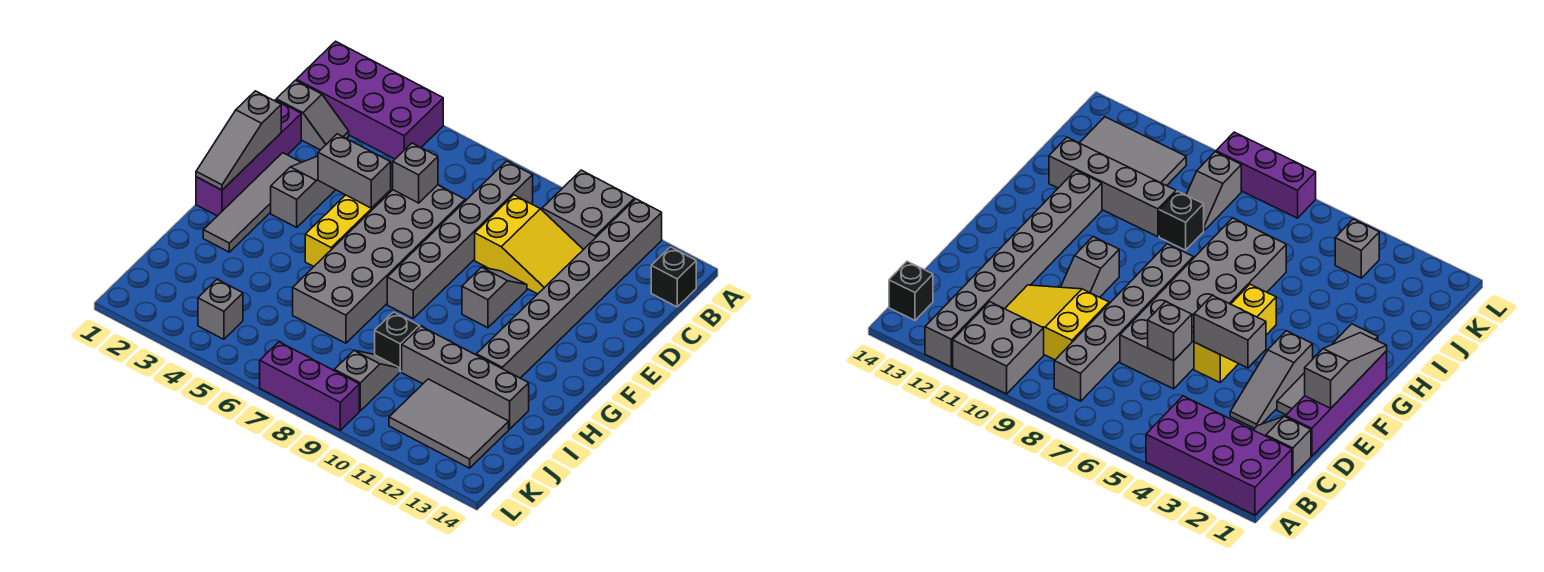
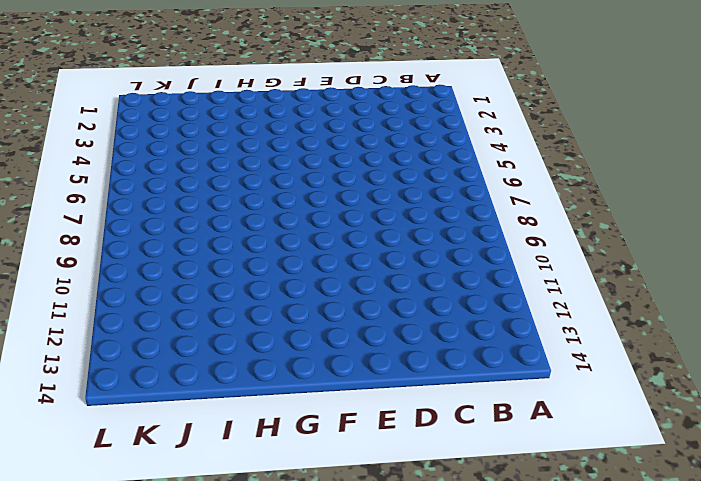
none -> purple 2x4 brick [296,41,443,159]
none -> grey 2x2 brick [542,170,635,250]
none -> grey 1x8 brick [476,199,662,378]

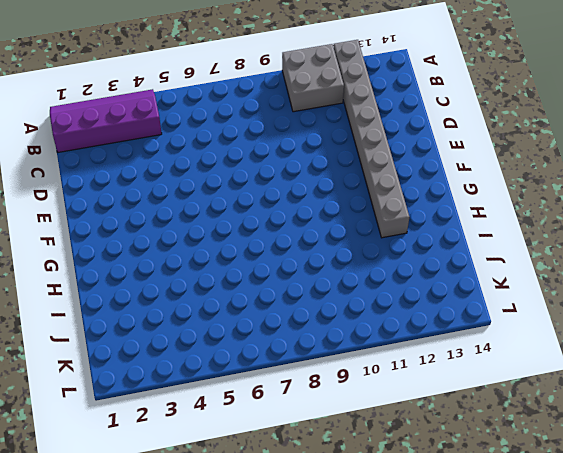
purple 2x4 slope [50,89,162,152] -> purple 2x4 brick [296,41,443,159]
none -> grey 1x6 brick [387,161,533,318]
none -> black 1x1 brick [651,247,696,307]
none -> grey 1x2 slope [276,80,349,150]

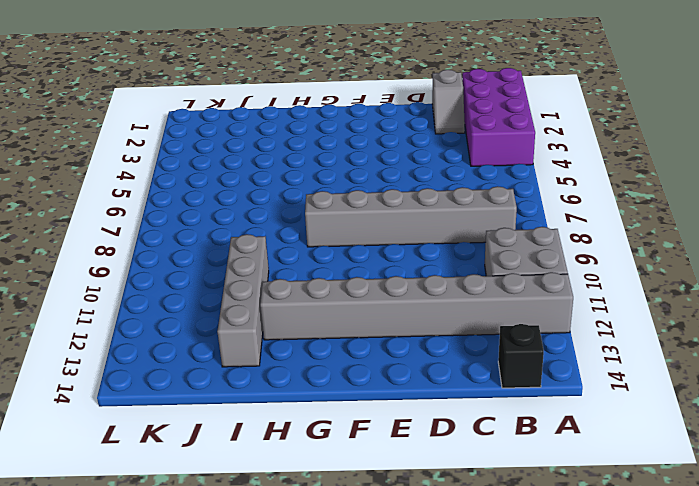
none -> yellow 2x3 slope [475,195,583,294]
none -> purple 1x4 brick [196,100,301,216]
none -> grey 1x3 slope [271,156,335,227]

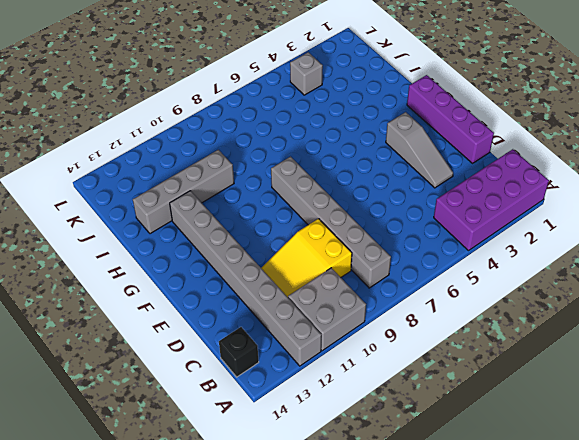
none -> grey 1x2 slope [276,80,349,150]
none -> grey 2x6 brick [293,185,465,343]
none -> grey 1x4 tile [203,153,301,252]

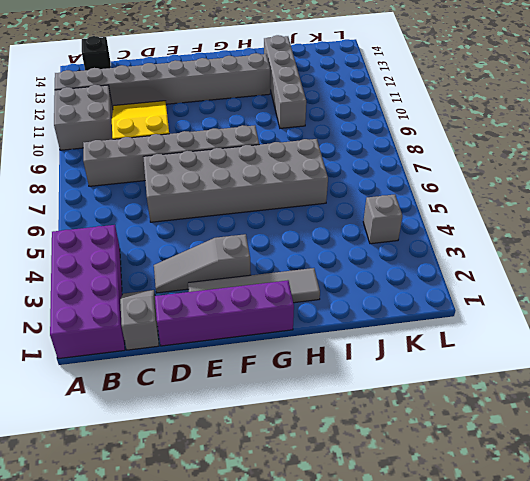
none -> yellow 1x3 brick [305,190,391,267]
none -> grey 1x2 slope [462,267,527,328]
none -> black 1x1 brick [375,312,420,372]

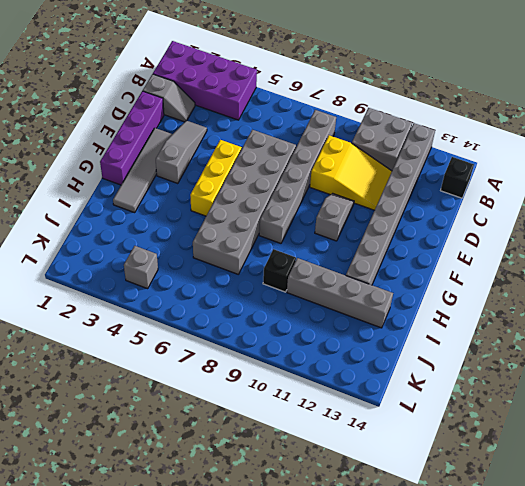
none -> grey 1x2 slope [334,350,400,411]
none -> grey 2x3 tile [389,379,509,468]
none -> purple 1x3 brick [260,342,359,430]

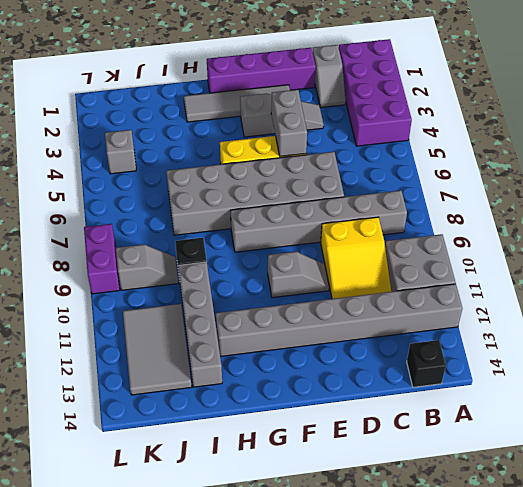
purple 1x2 brick [84,224,120,294] -> purple 1x3 brick [260,342,359,430]
none -> grey 1x1 brick [393,143,438,203]
none -> grey 1x3 slope [196,91,281,190]

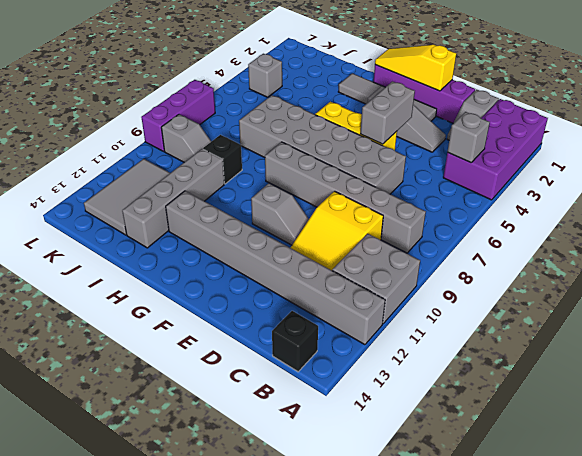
grey 1x1 brick [447,112,490,163] -> grey 1x1 brick moved to [393,143,438,203]
yellow 1x3 slope [375,45,456,91] -> grey 1x3 slope [196,91,281,190]

